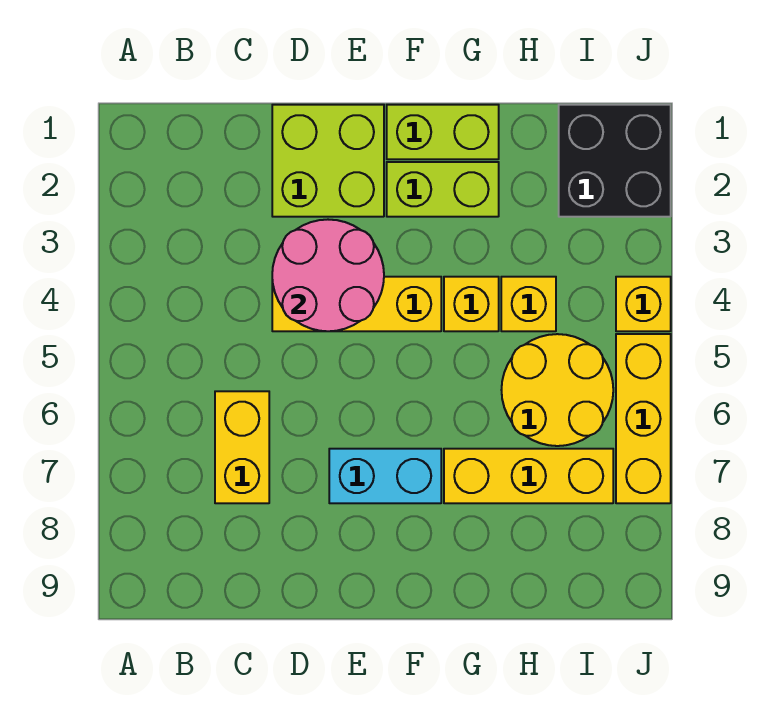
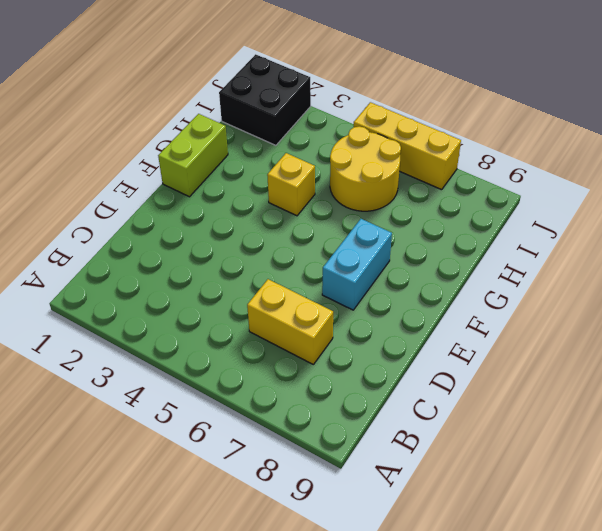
none -> lime 2x2 brick [272,105,384,217]
none -> yellow 1x3 brick [272,277,441,331]
none -> lime 1x2 brick [387,162,499,217]

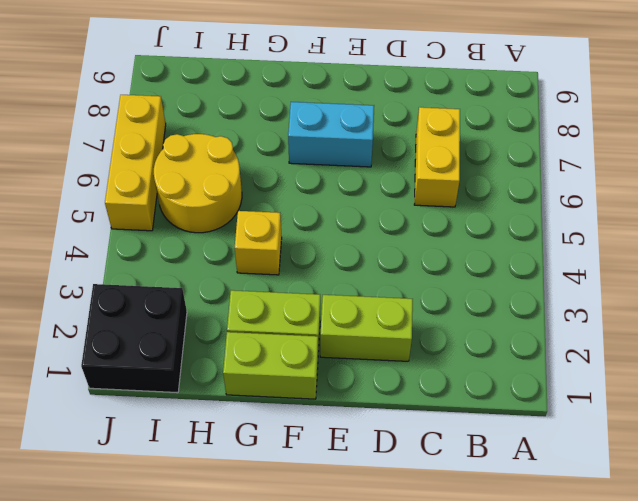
lime 1x2 brick [320,295,413,361] -> lime 2x2 brick [272,105,384,217]
none -> yellow 1x3 brick [272,277,441,331]
none -> yellow 1x3 brick [444,449,613,503]
none -> yellow 1x1 brick [501,277,556,331]

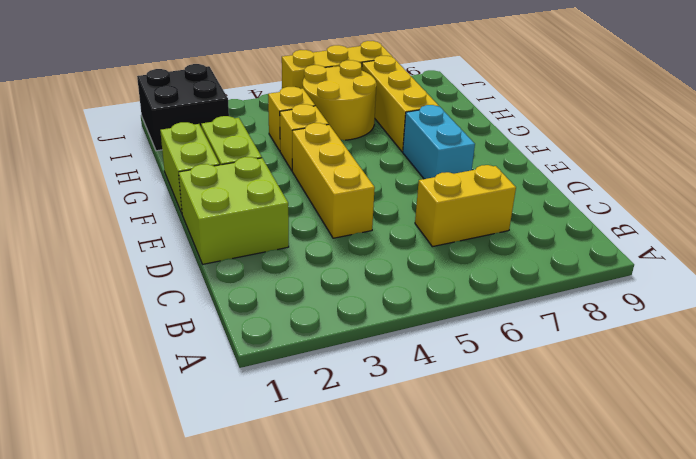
none -> yellow 1x1 brick [616,277,671,331]
none -> pink 2x2 round brick [272,220,384,331]

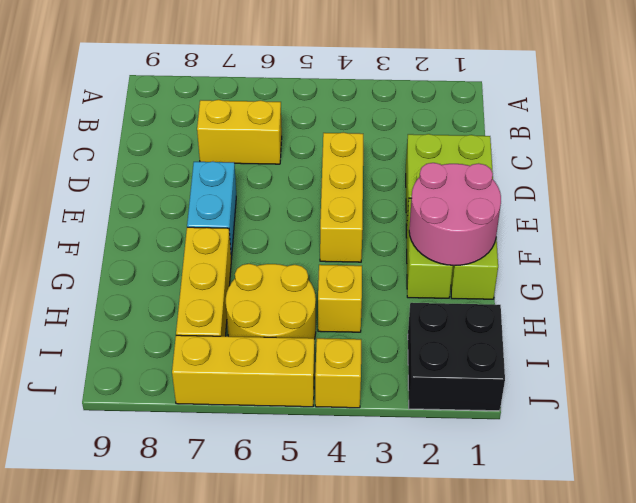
pink 2x2 round brick [409,163,501,265] -> pink 2x2 round brick moved to [272,220,384,331]
none -> yellow 1x1 brick [444,277,499,331]

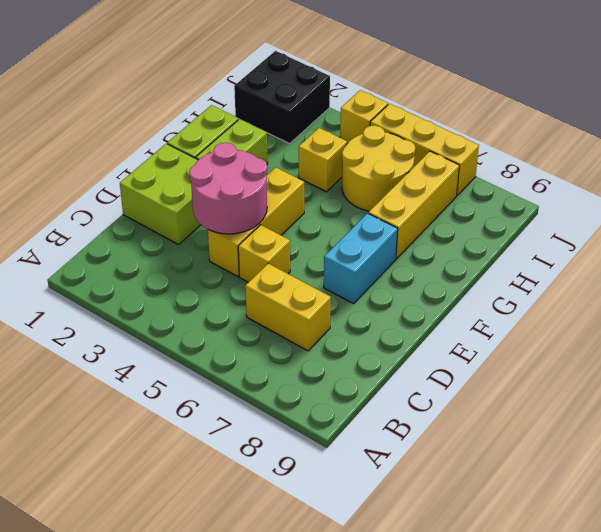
yellow 1x1 brick [238,225,290,282] -> yellow 1x1 brick moved to [444,277,499,331]

